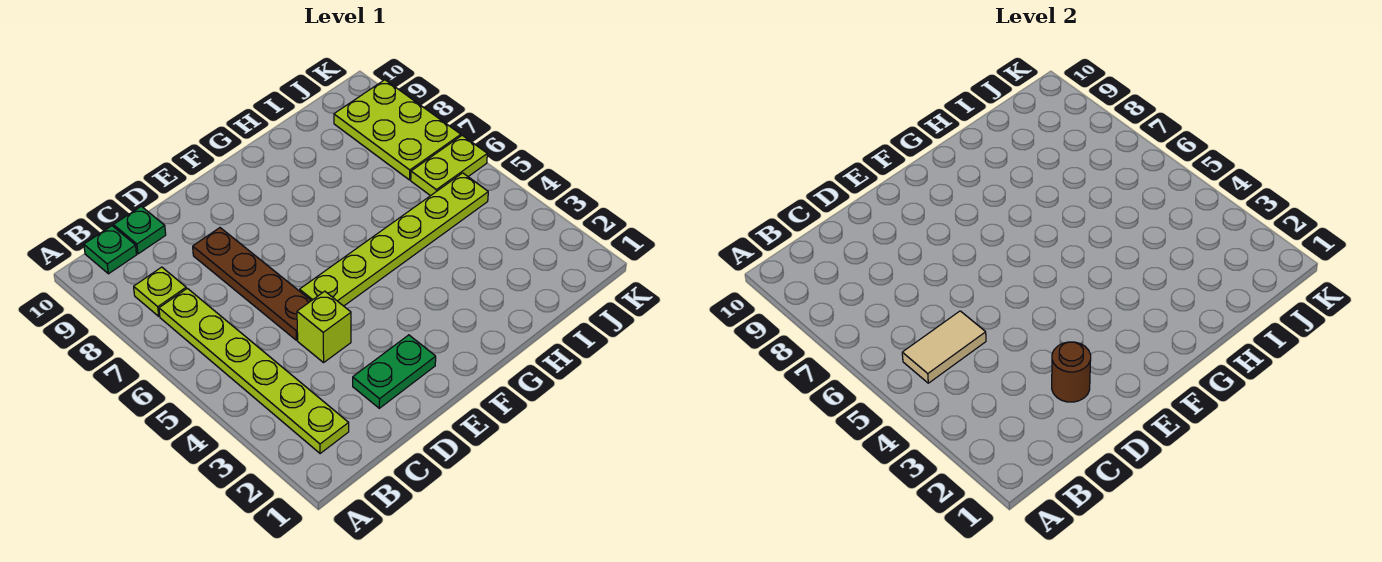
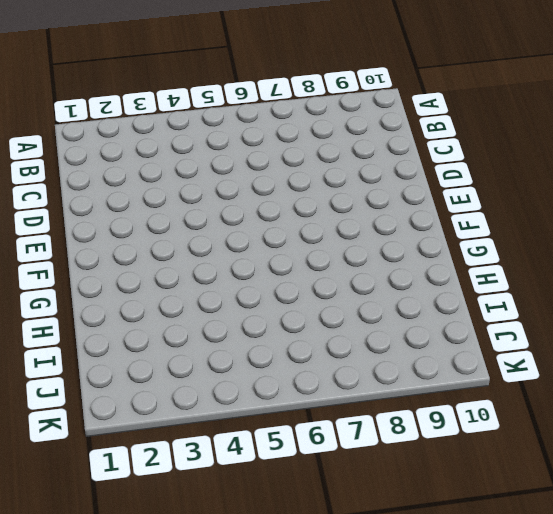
none -> lime 1x6 plate [159,288,349,454]
none -> lime 1x1 plate [134,267,186,316]
none -> green 1x1 plate [84,226,137,274]

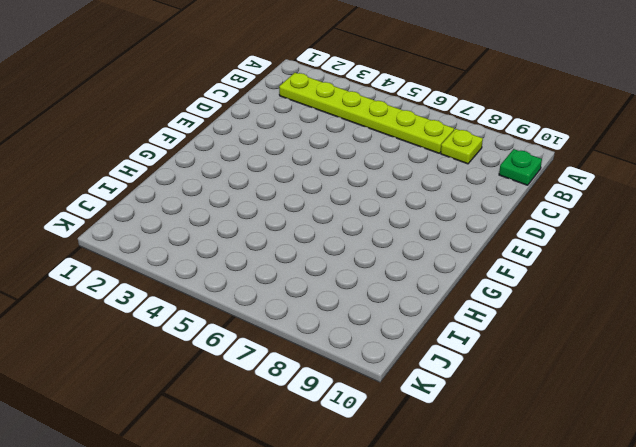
none -> green 1x1 plate [114,206,166,254]
none -> green 1x2 plate [353,335,436,408]
none -> lime 1x1 brick [297,291,351,363]

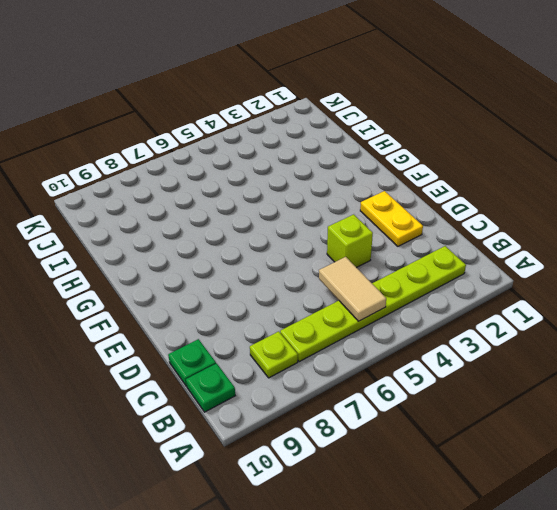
yellow 1x2 plate [360,191,423,246] -> green 1x2 plate [353,335,436,408]
none -> brown 1x4 plate [193,228,311,340]
none -> lime 1x6 plate [300,173,488,306]
none -> lime 1x2 plate [411,135,487,196]

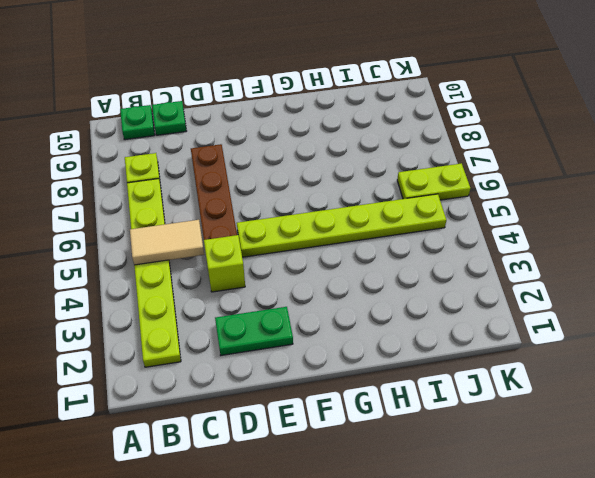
none -> lime 2x3 plate [334,80,461,180]
none -> brown 1x1 round brick [1052,342,1091,402]

